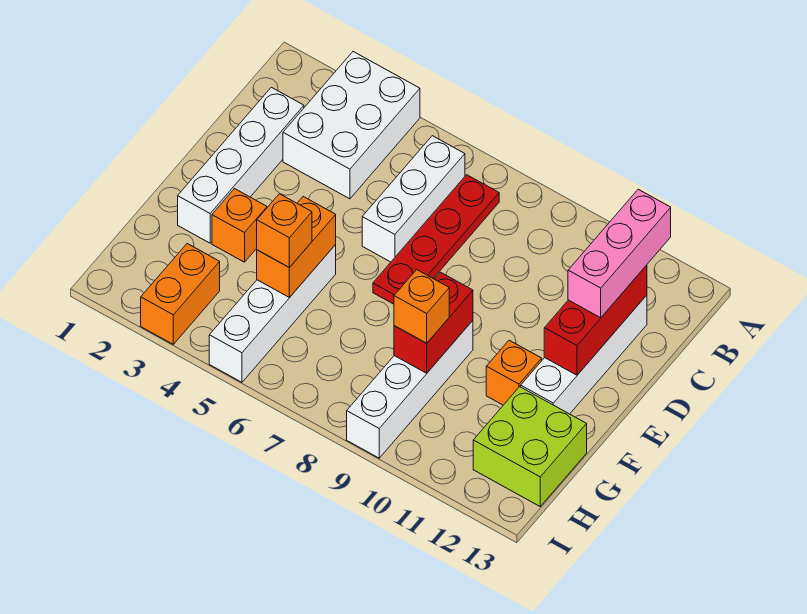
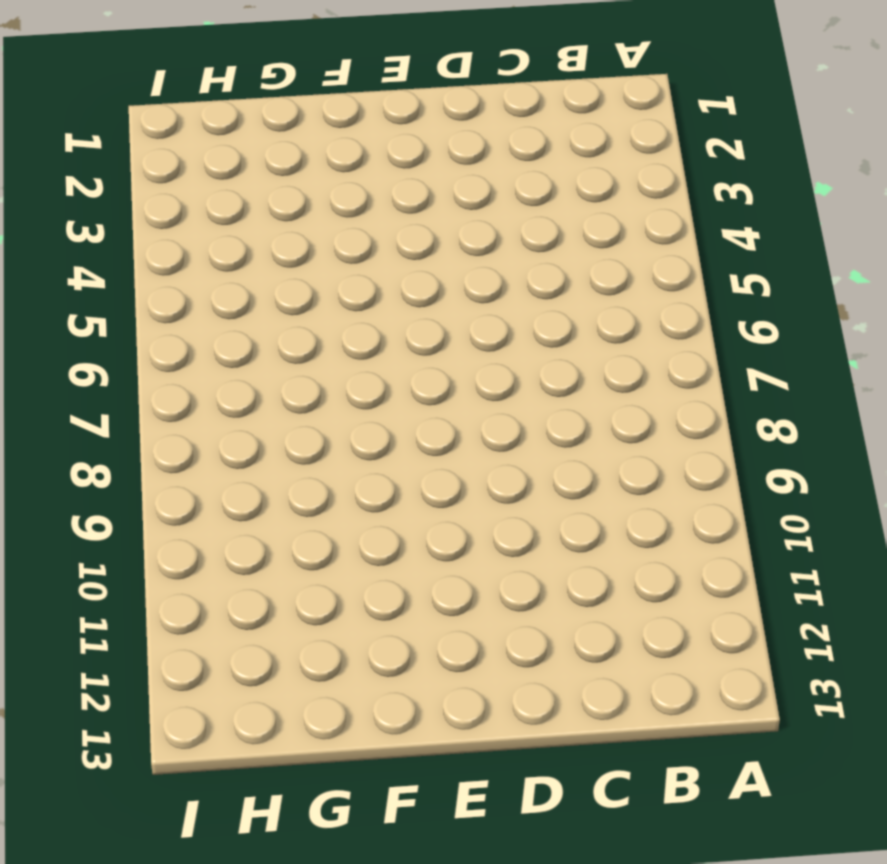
none -> white 2x3 brick [283,52,420,199]
none -> white 1x3 brick [362,136,465,262]
none -> red 1x4 plate [373,175,499,304]

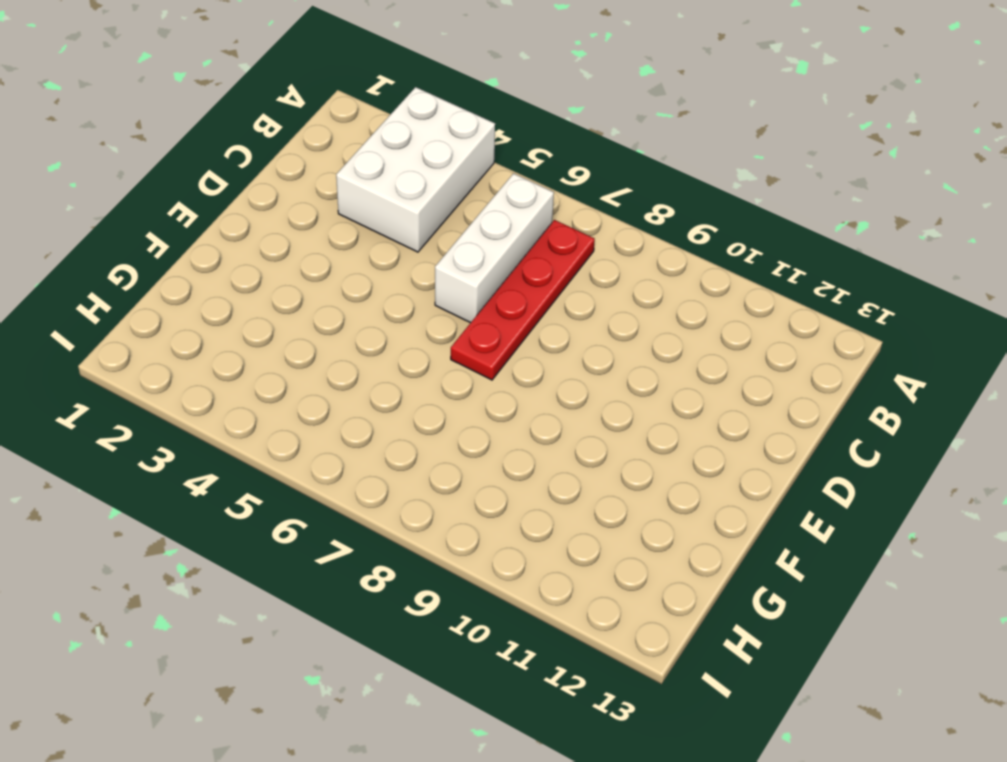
none -> white 1x4 brick [178,87,304,243]
none -> white 1x4 brick [521,295,647,414]
none -> orange 1x1 brick [212,189,267,262]

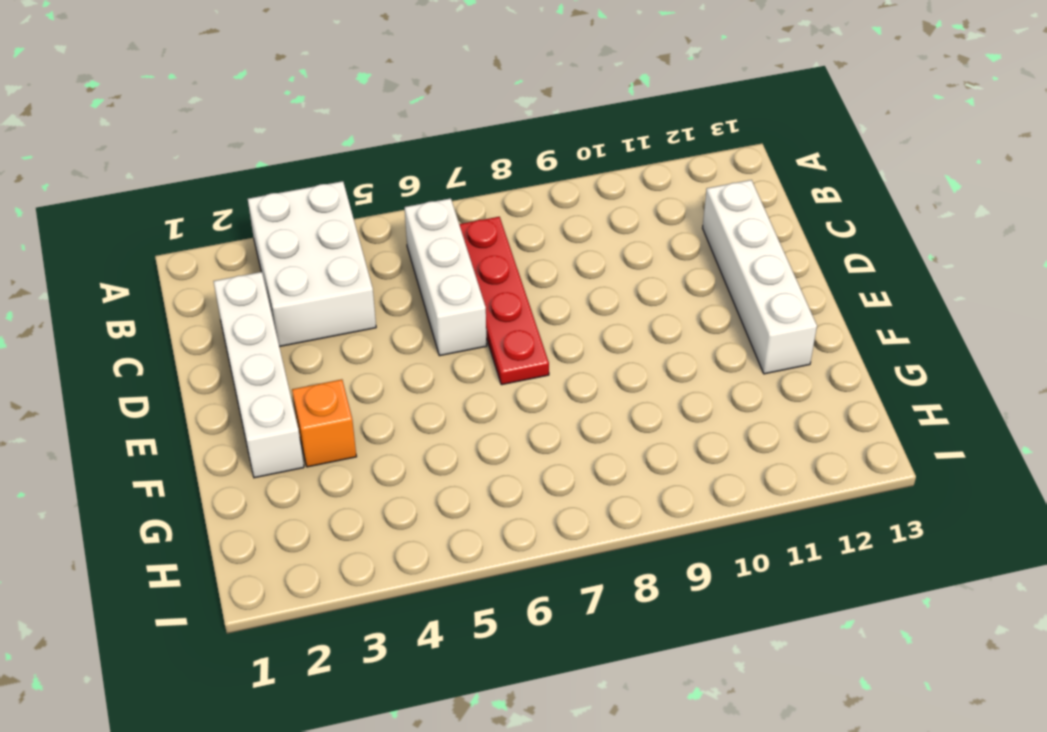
none -> white 1x4 brick [209,245,336,382]
none -> white 1x4 brick [347,321,473,458]
none -> orange 1x1 brick [486,340,542,405]

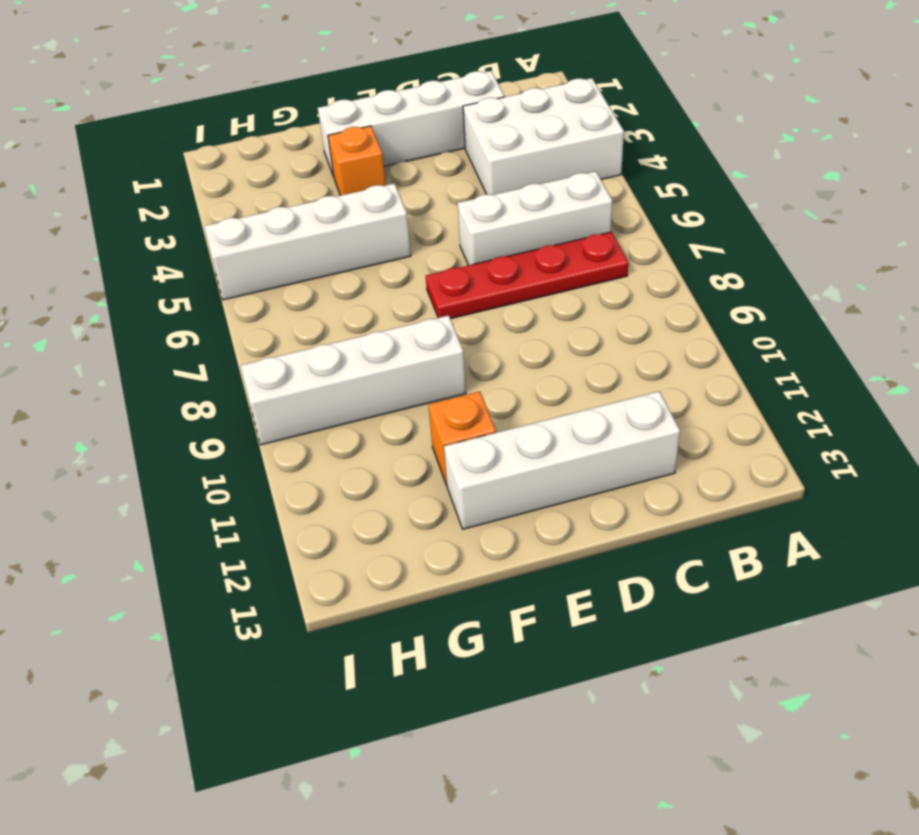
none -> lime 2x2 brick [473,387,587,506]
none -> orange 1x2 brick [141,244,220,344]
none -> red 1x3 brick [544,265,647,375]

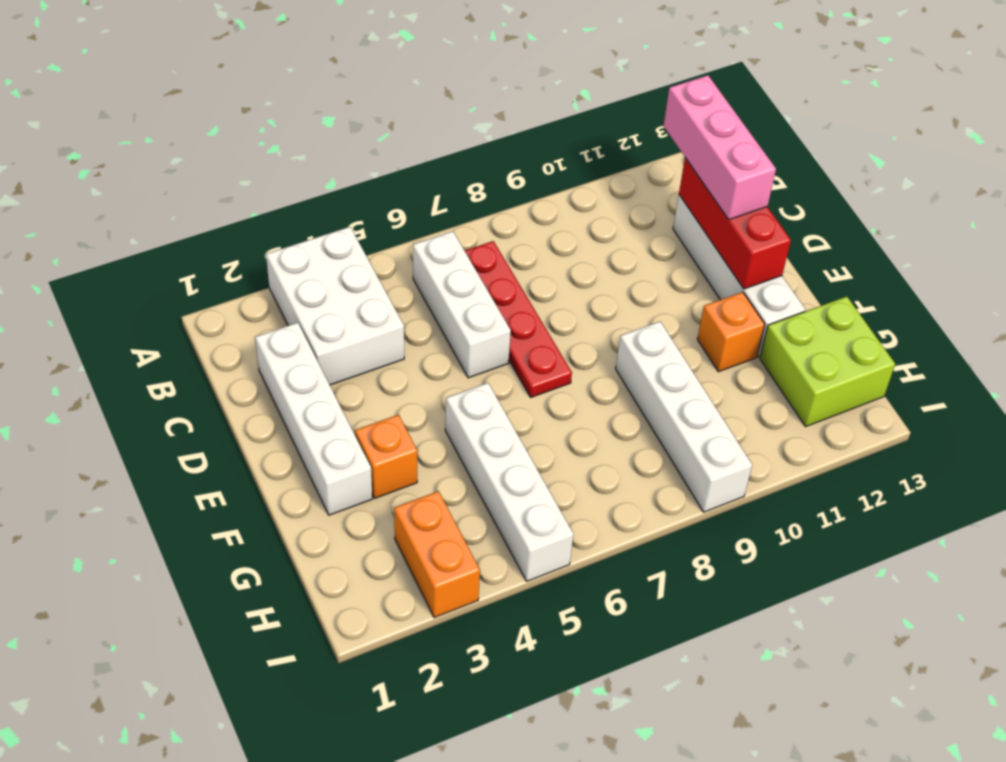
none -> orange 1x2 brick [257,197,336,298]
none -> red 1x2 brick [394,272,473,373]
none -> orange 1x1 brick [257,194,312,268]

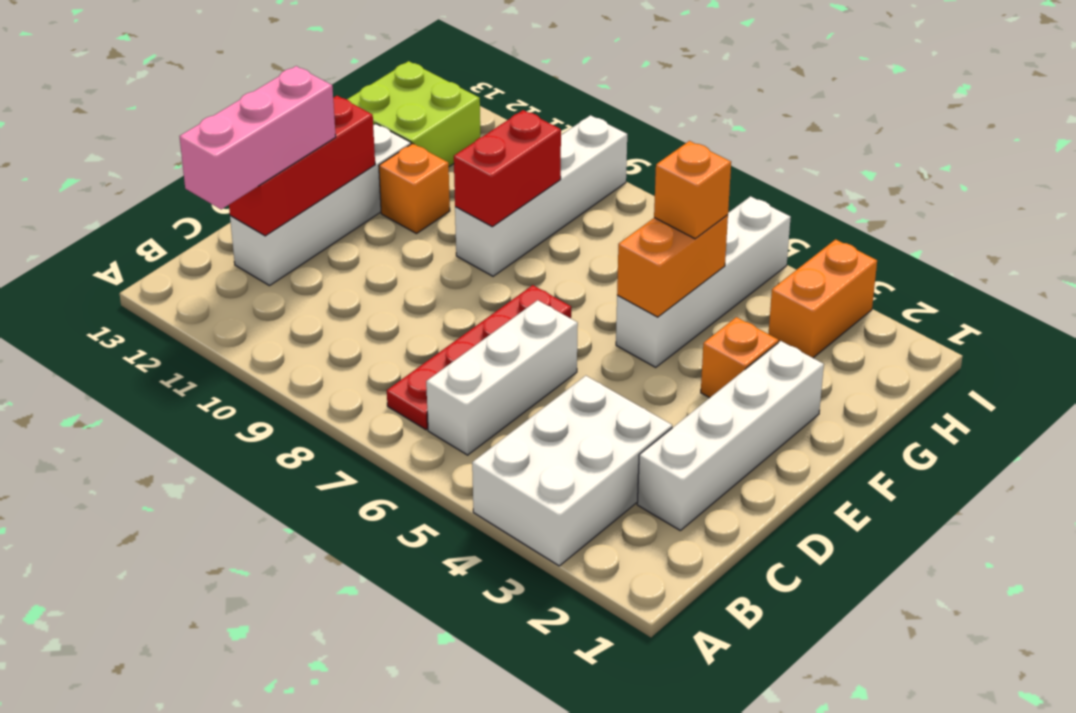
none -> orange 1x1 brick [394,270,449,343]

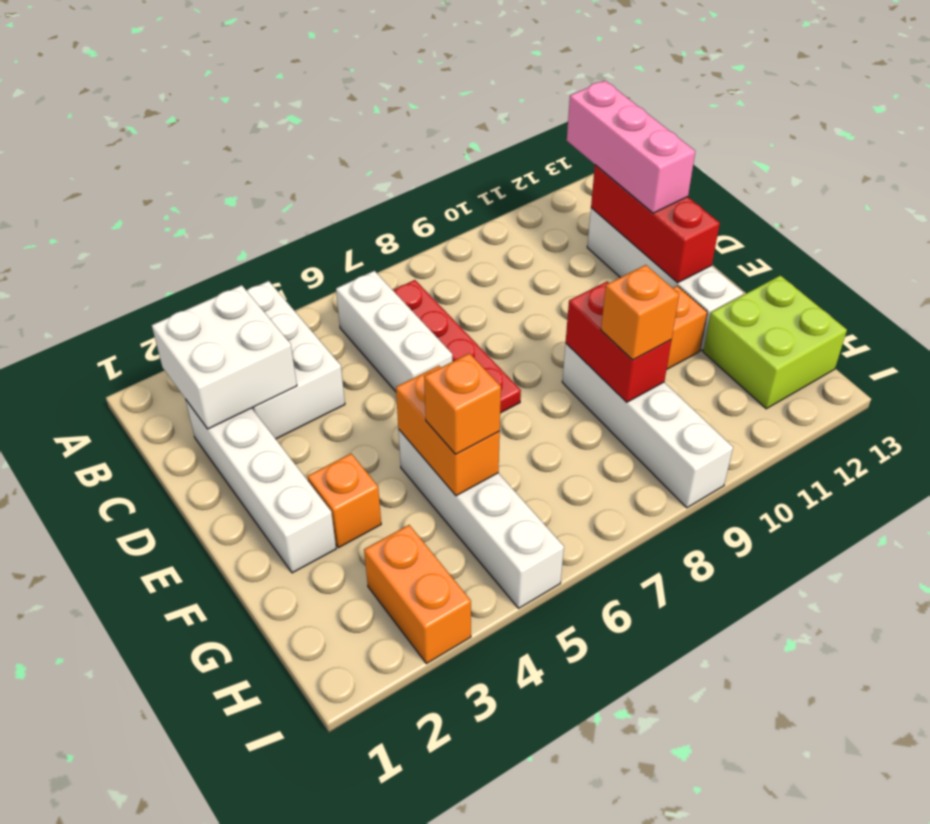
white 2x2 brick [152,285,297,429] -> none

